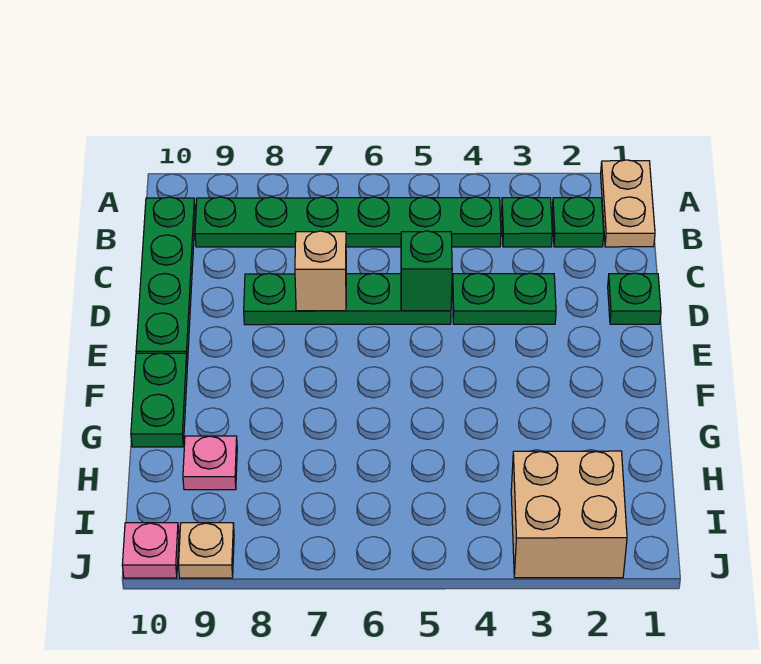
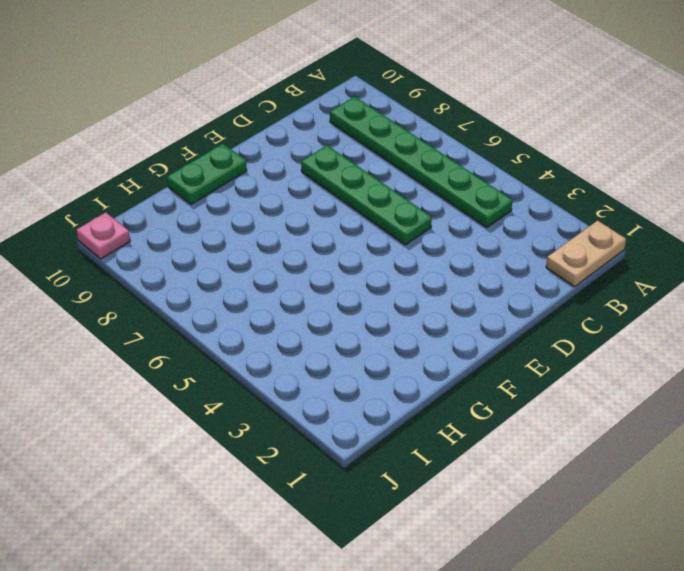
none -> green 1x1 plate [552,197,604,247]
none -> green 1x1 plate [502,197,552,247]
none -> green 1x4 plate [136,197,195,363]

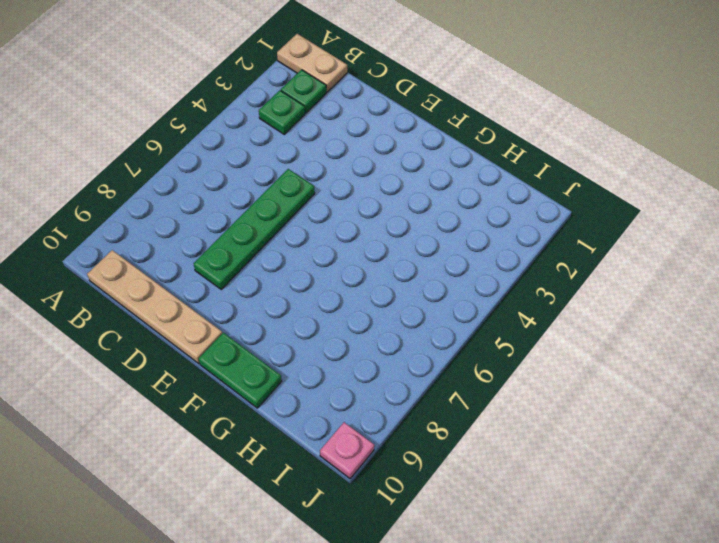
tan 1x4 plate [87,250,222,364] -> green 1x4 plate [136,197,195,363]
none -> green 1x6 plate [195,197,501,247]
none -> green 1x1 plate [608,273,661,324]
none -> green 1x2 plate [453,273,556,324]

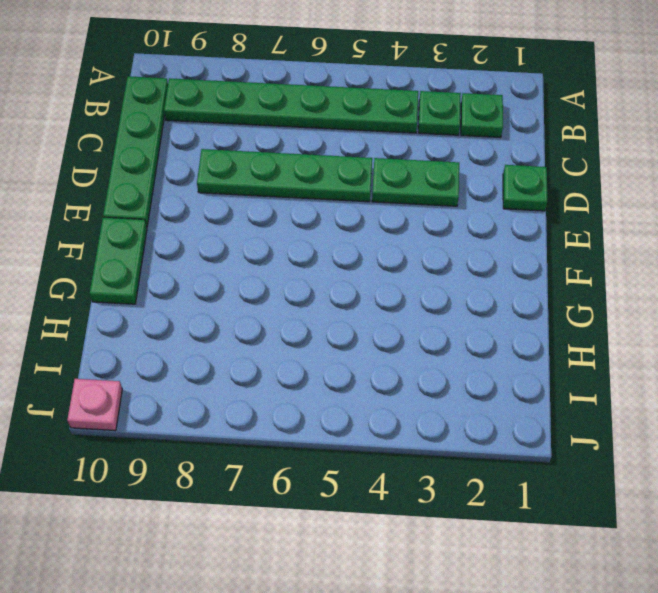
none -> tan 1x2 plate [601,160,655,247]
none -> pink 1x1 plate [183,436,237,490]
none -> tan 2x2 brick [511,451,627,578]

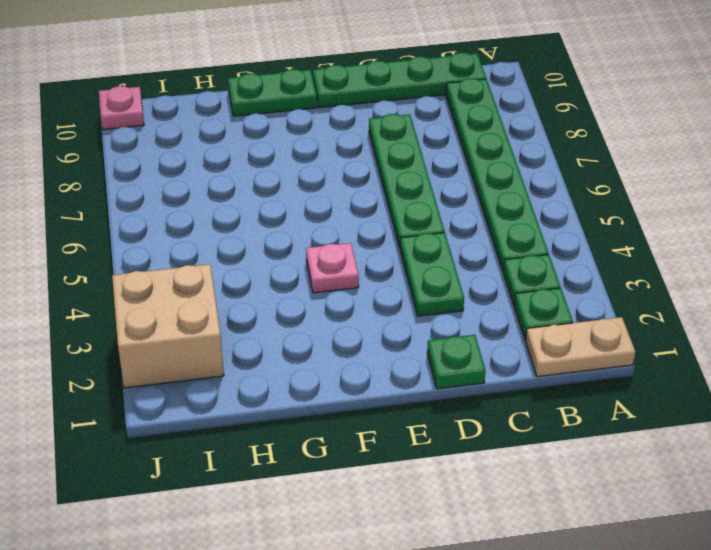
pink 1x1 plate [306,243,359,293] -> pink 1x1 plate moved to [183,436,237,490]
none -> tan 1x1 plate [179,523,234,578]
none -> green 1x1 brick [401,231,452,311]
none -> tan 1x1 brick [295,231,346,311]

